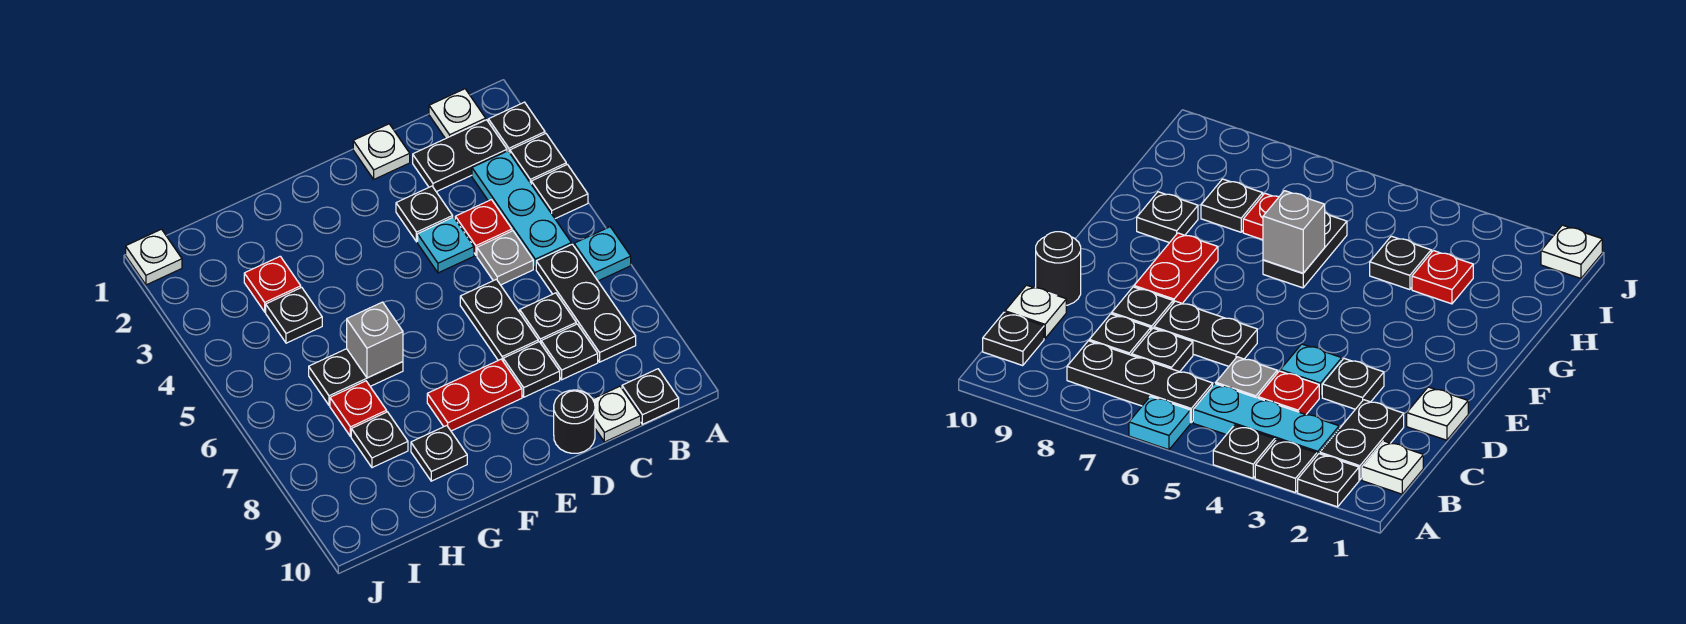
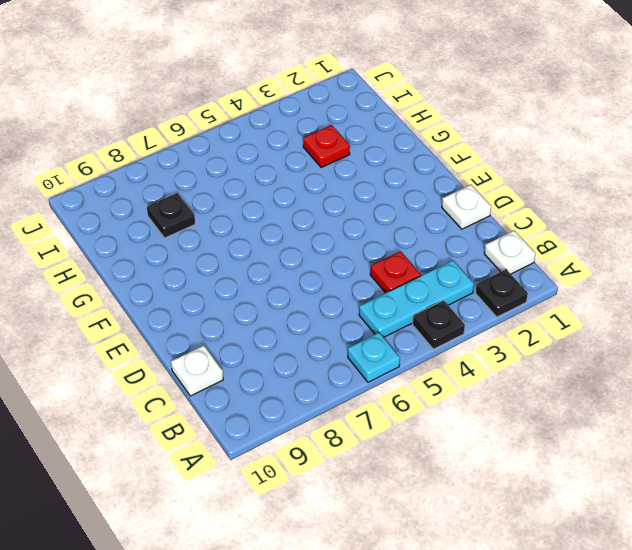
none -> black 1x1 plate [510,133,566,183]
none -> black 1x2 plate [413,120,507,192]
none -> black 1x3 plate [536,244,636,362]

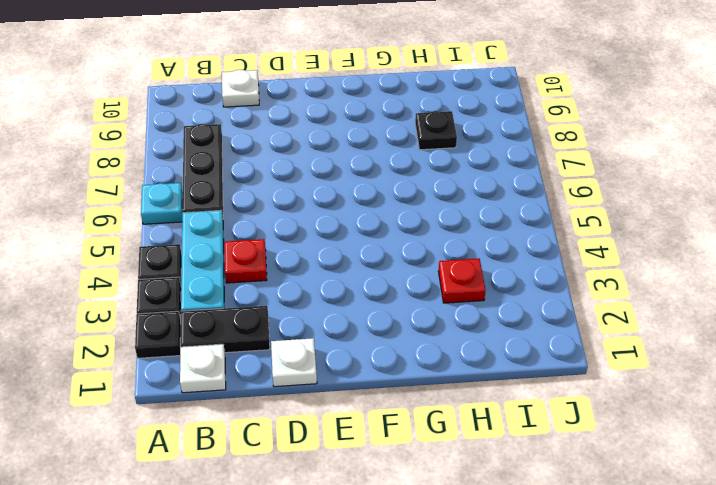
none -> black 1x1 plate [622,369,679,424]
none -> grey 1x1 plate [477,231,533,285]
none -> black 1x1 plate [520,293,576,343]

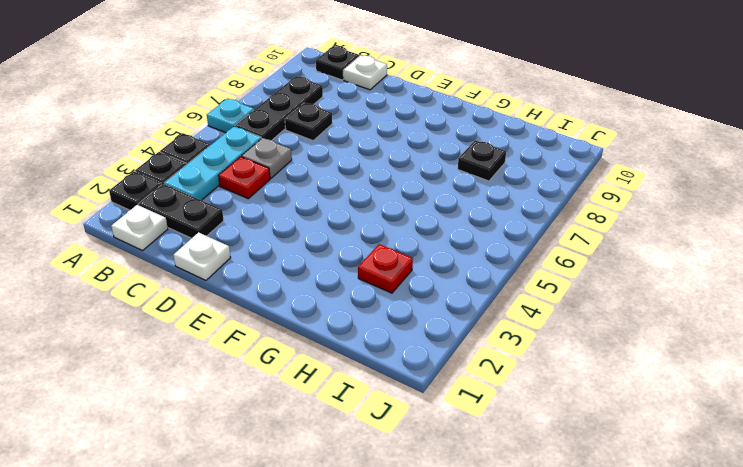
none -> black 1x1 plate [541,324,598,380]
none -> black 1x1 plate [396,186,453,242]
none -> cyan 1x1 plate [418,217,474,273]

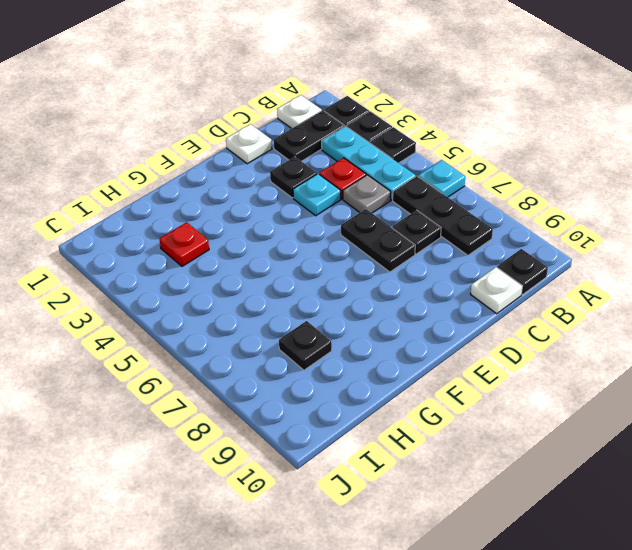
none -> black 1x1 plate [541,324,598,380]
none -> black 1x1 plate [503,342,560,397]
none -> black 1x1 round brick [554,390,595,453]

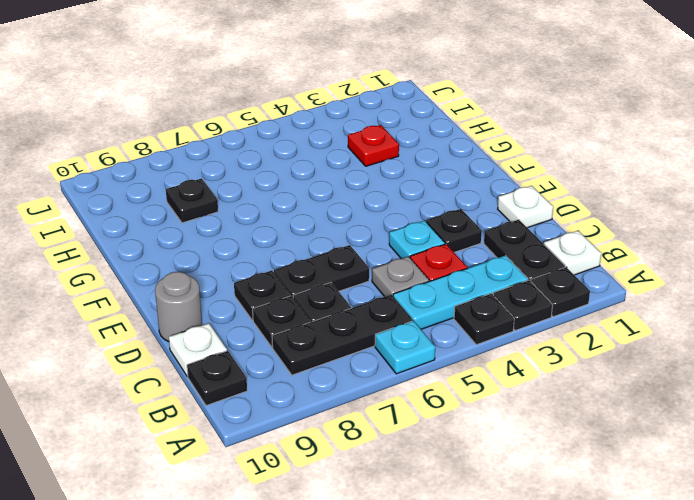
grey 1x1 round brick [155,272,202,342] -> black 1x1 round brick [554,390,595,453]
none -> red 1x2 plate [427,359,522,431]
none -> black 1x2 plate [309,349,403,405]
none -> black 1x1 plate [411,426,467,481]

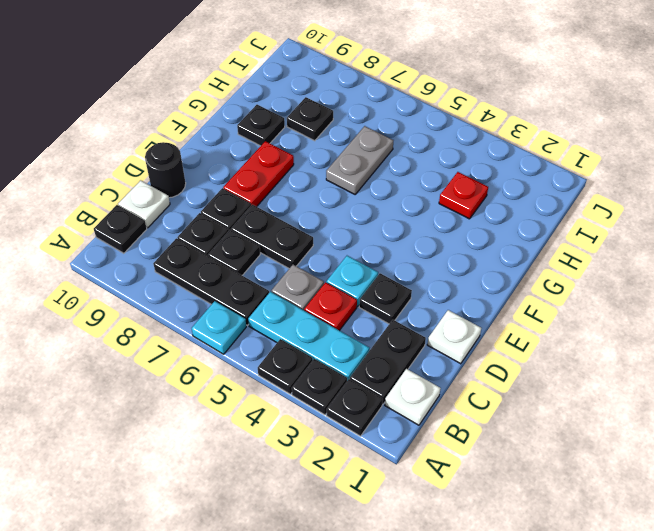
grey 1x2 plate [326,126,393,194] -> black 1x2 plate [309,349,403,405]
none -> black 1x1 plate [266,287,322,343]
none -> red 1x1 plate [330,381,387,437]
none -> white 1x1 plate [126,229,182,285]

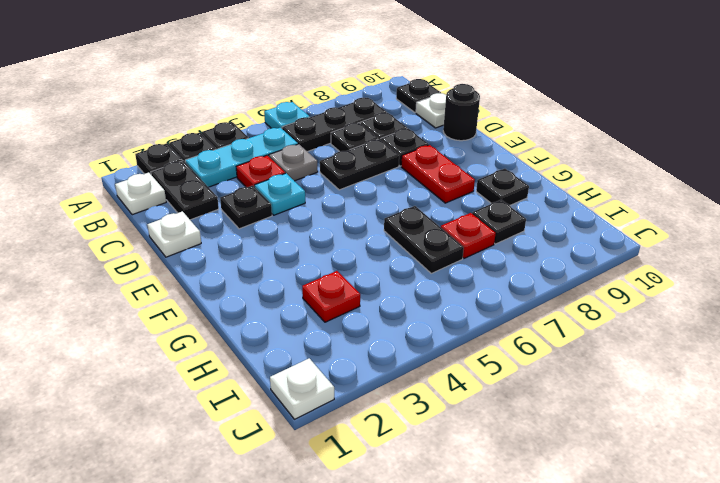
none -> black 1x1 plate [266,287,322,343]
none -> grey 1x1 brick [347,302,403,378]

